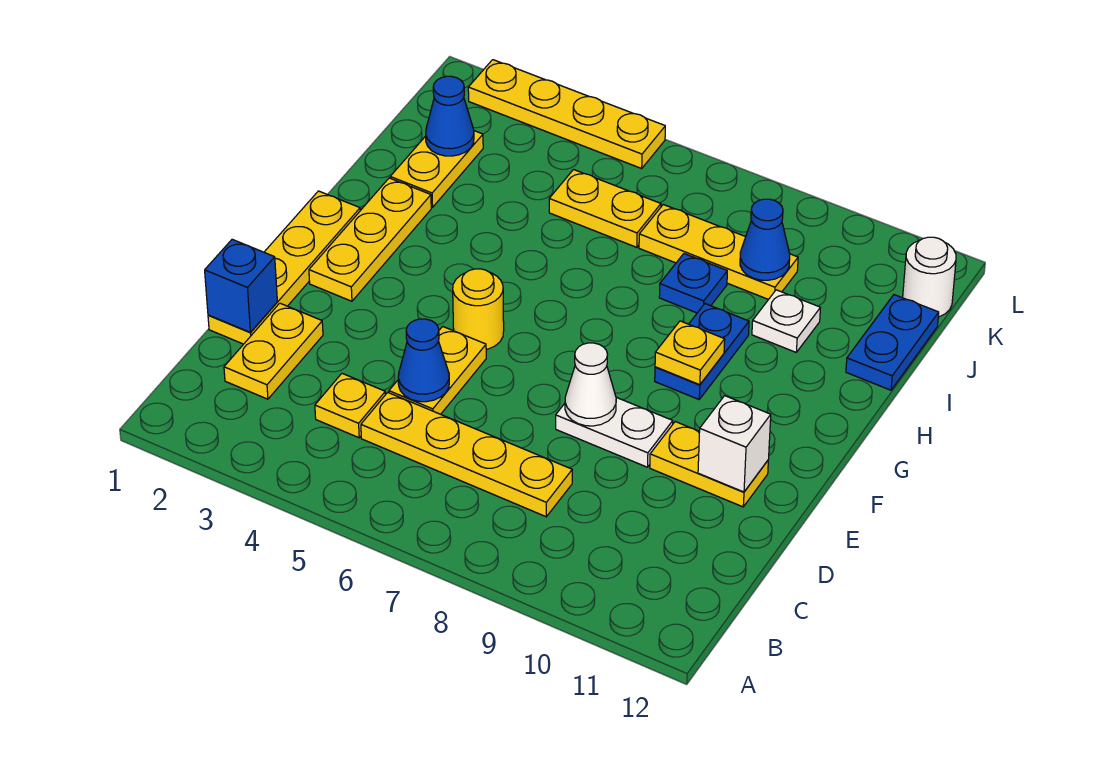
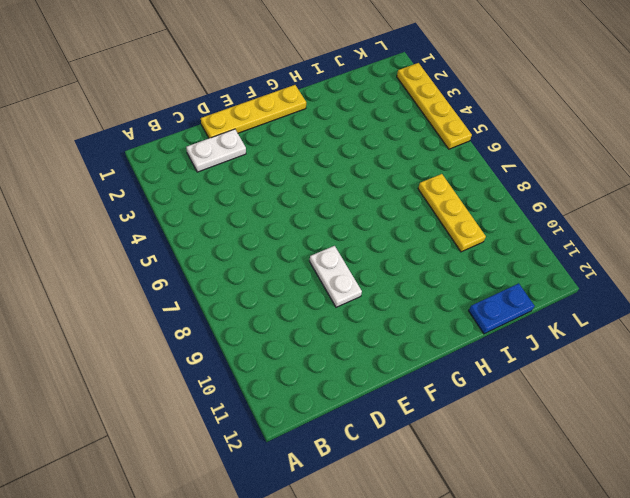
white 1x2 plate [186,129,246,172] -> yellow 1x2 plate [224,303,323,399]
none -> yellow 1x1 plate [315,374,385,438]
none -> yellow 1x4 plate [361,392,572,517]
none -> yellow 1x2 plate [389,326,486,414]

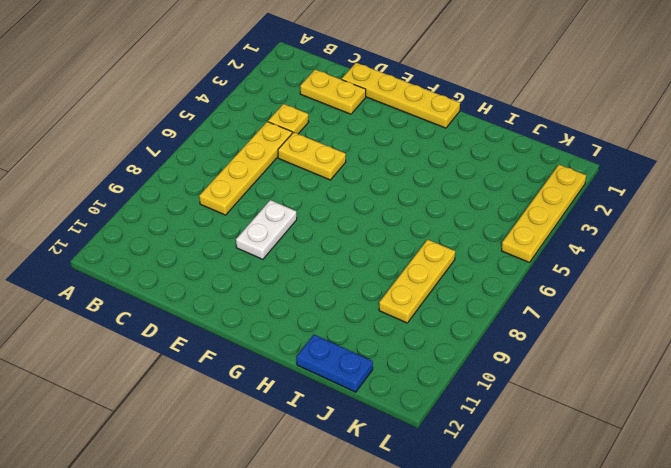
none -> yellow 1x2 plate [650,422,768,507]
none -> yellow 1x3 plate [309,178,431,301]
none -> yellow 1x1 round brick [453,269,504,349]

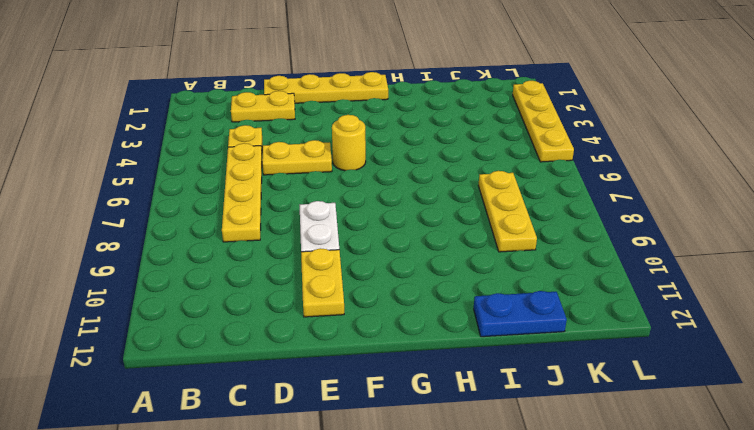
none -> yellow 1x3 plate [309,178,431,301]
none -> blue 1x2 plate [655,304,749,399]
none -> yellow 1x2 plate [390,131,483,207]

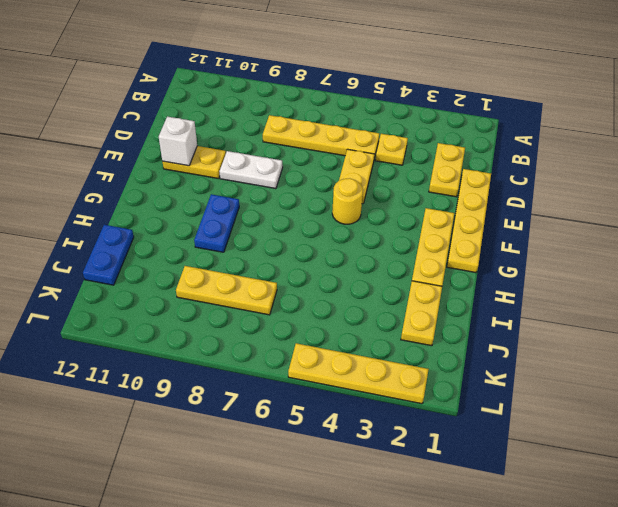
none -> blue 1x1 plate [659,254,727,313]
none -> white 1x1 plate [752,290,820,352]
none -> yellow 1x2 plate [549,170,661,247]

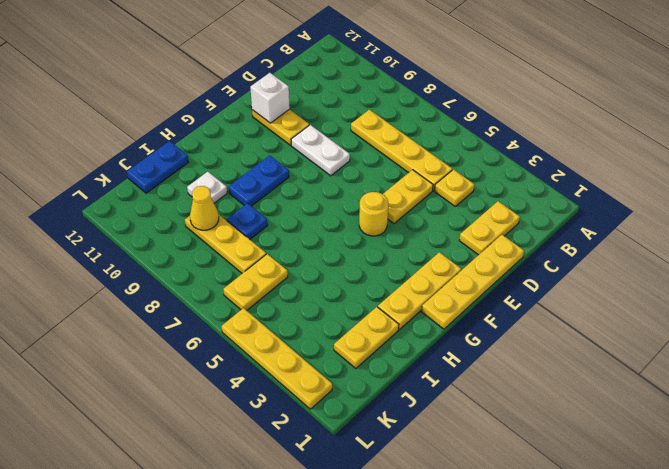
yellow 1x2 plate [223,254,288,310] -> yellow 1x2 plate turned to [549,170,661,247]
yellow 1x1 cone [190,186,219,230] -> blue 1x1 cone [740,199,790,280]
none -> white 1x1 round brick [903,237,956,317]
none -> blue 1x1 brick [205,239,277,332]
none -> blue 1x1 cone [398,319,449,402]

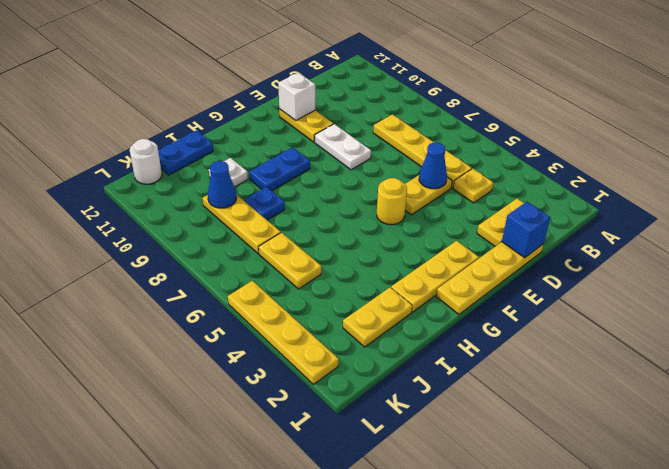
none -> white 1x1 cone [565,343,616,426]
none -> yellow 1x1 plate [655,321,725,385]
none -> blue 1x1 cone [426,76,474,156]

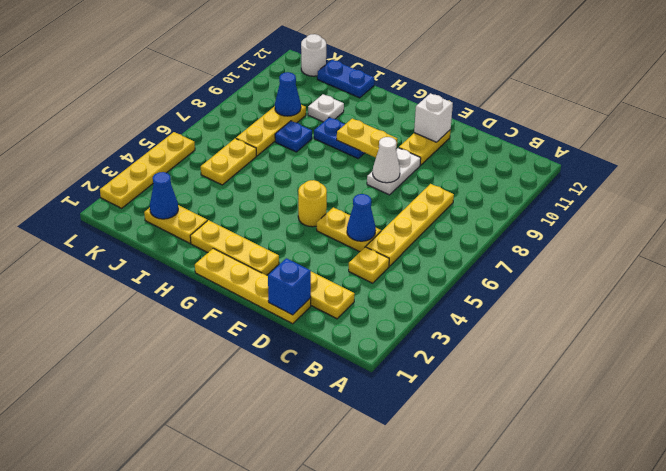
yellow 1x2 plate [337,119,397,158] -> yellow 1x1 plate [655,321,725,385]

